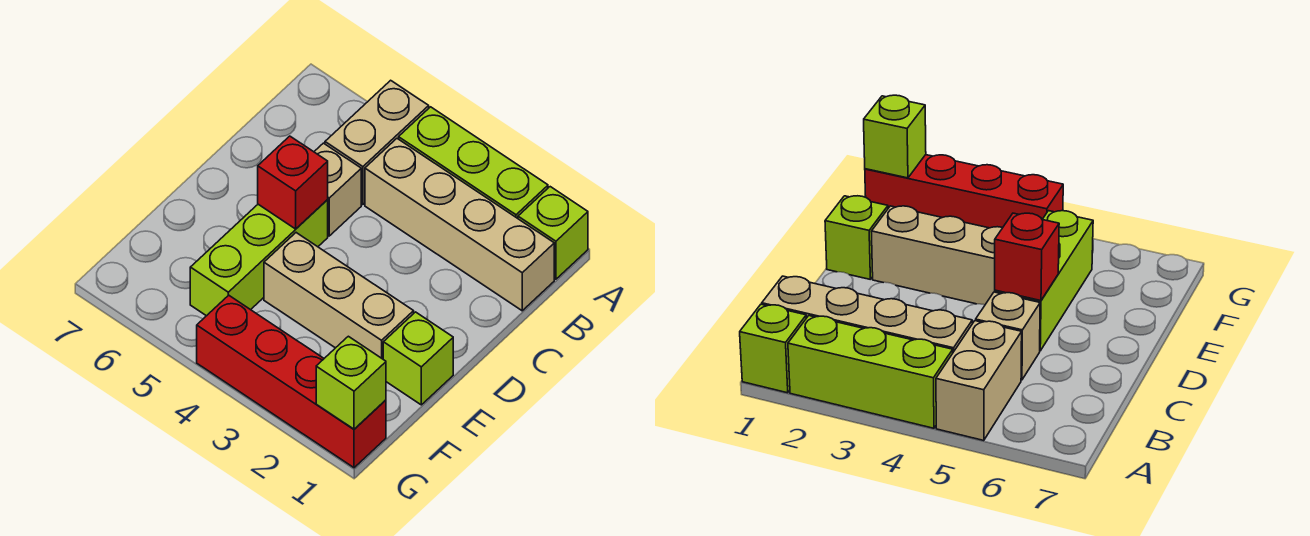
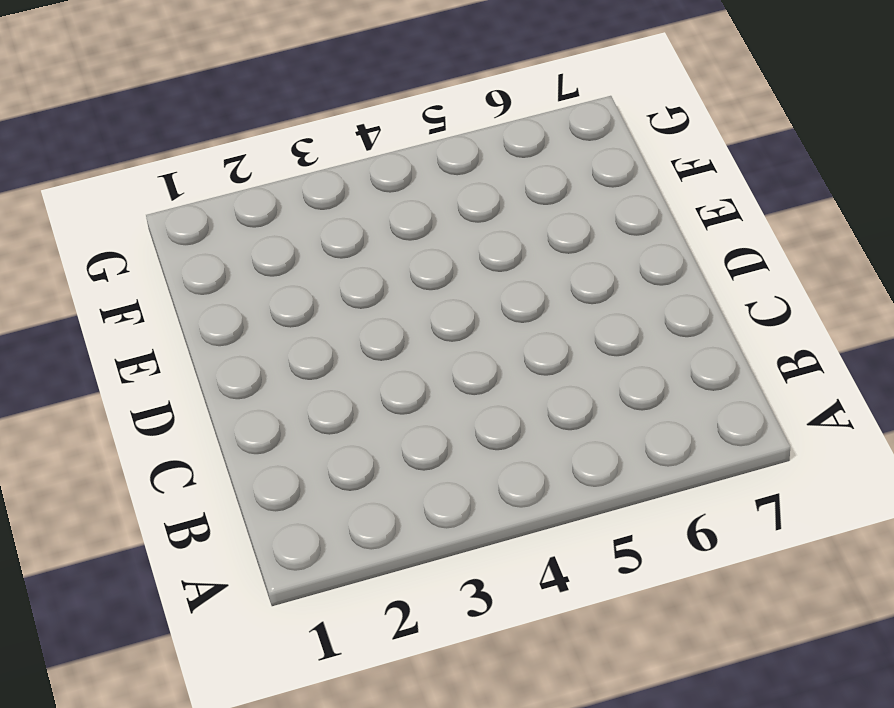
none -> lime 1x1 brick [518,187,588,279]
none -> lime 1x3 brick [399,107,548,218]

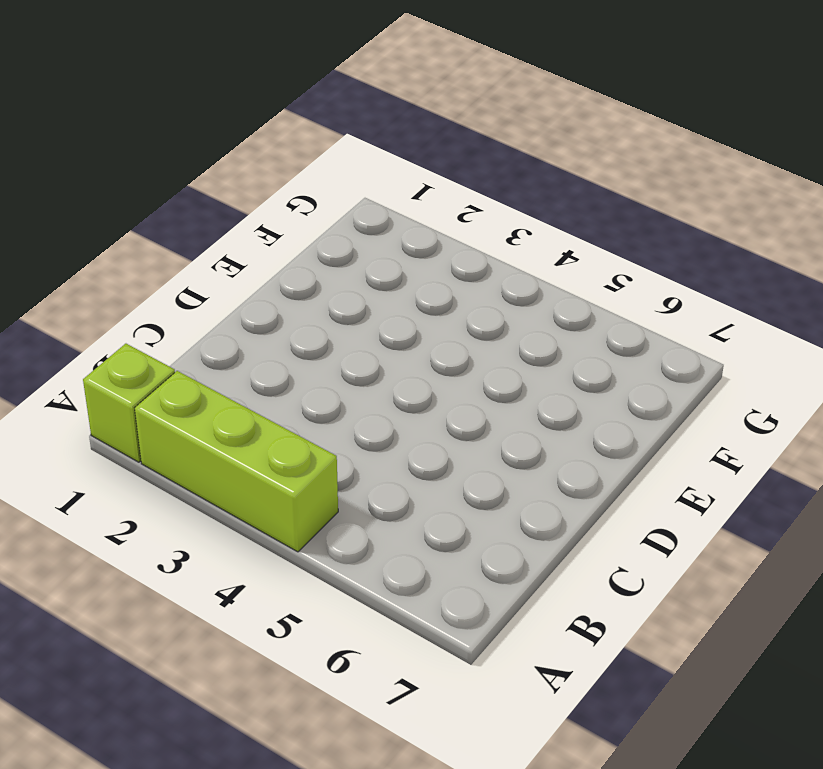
none -> tan 1x2 brick [325,80,429,205]
none -> tan 1x4 brick [365,139,554,311]

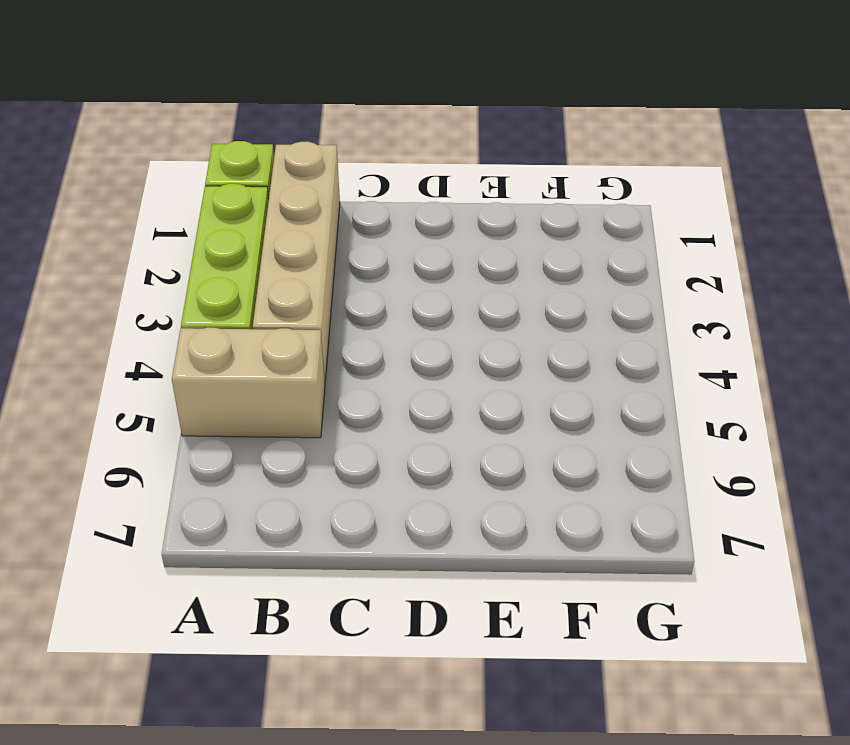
none -> tan 1x1 brick [314,143,361,236]
none -> lime 1x3 brick [190,200,328,316]

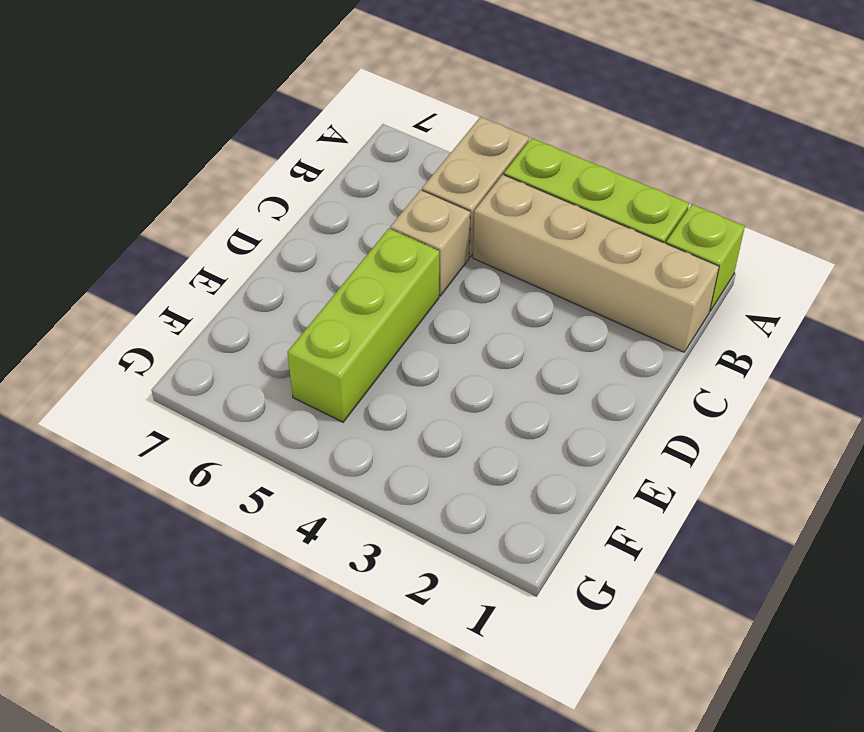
none -> lime 1x1 brick [383,312,453,405]
none -> tan 1x3 brick [264,233,414,359]

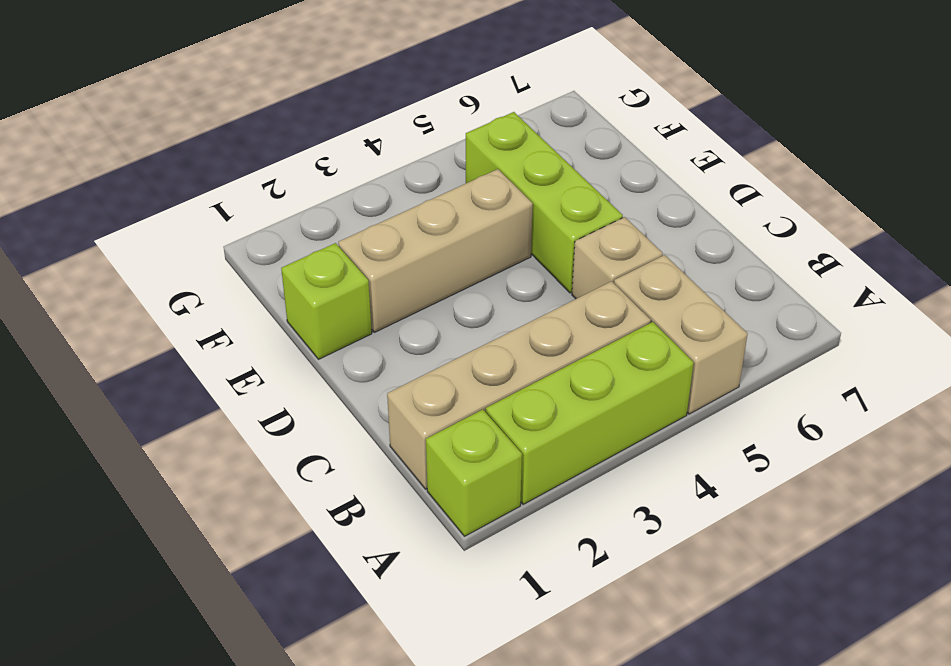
none -> red 1x4 brick [197,295,386,468]
none -> red 1x1 brick [258,136,328,229]

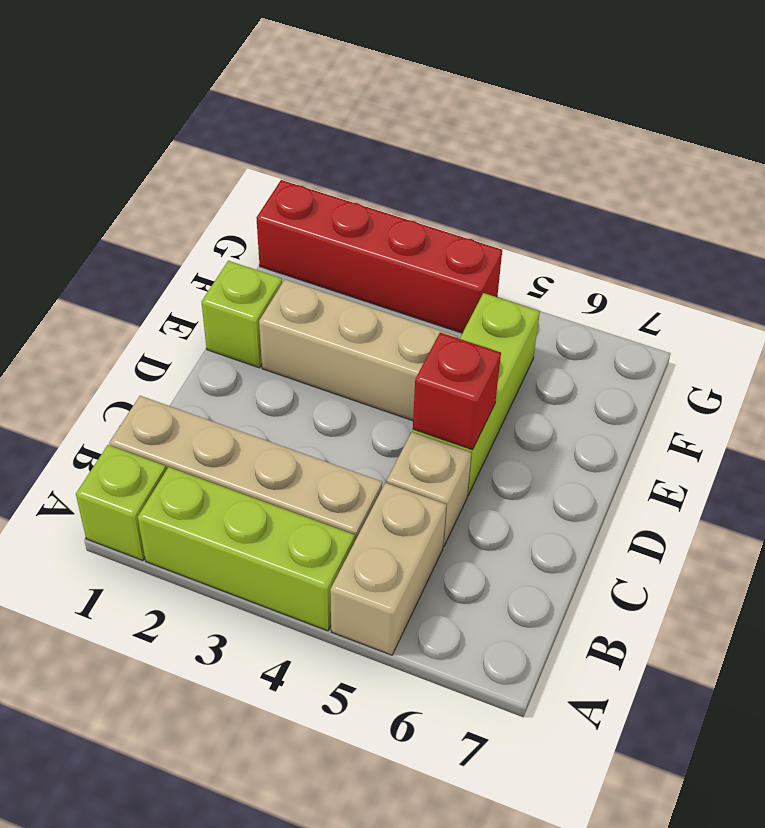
none -> lime 1x1 brick [316,336,386,429]

